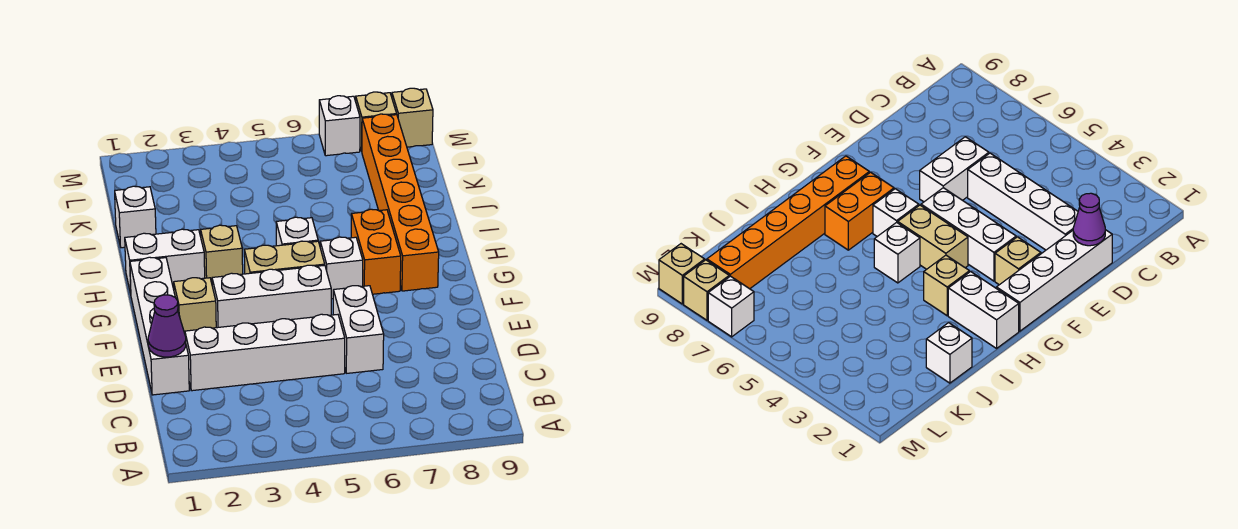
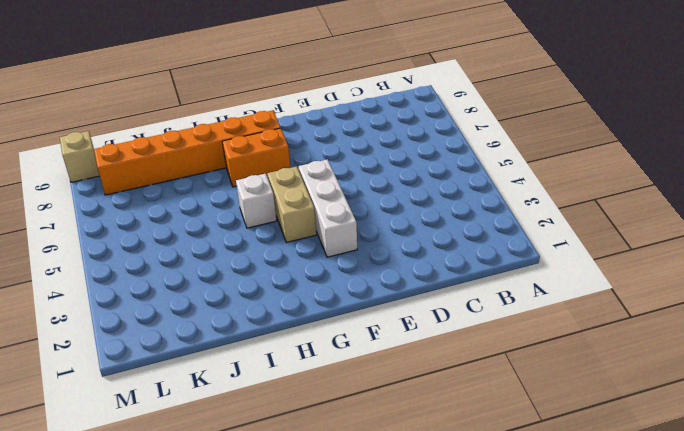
none -> white 1x4 brick [130,257,189,395]
none -> white 1x4 brick [185,314,345,391]
none -> white 1x2 brick [333,286,384,373]

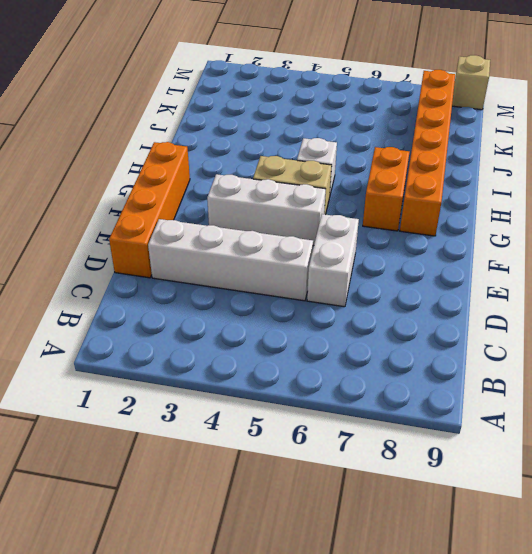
orange 1x4 brick [109,142,190,278] -> white 1x4 brick [130,257,189,395]
none -> tan 1x1 brick [174,278,216,333]
none -> white 1x1 brick [320,237,363,299]
none -> white 1x2 brick [125,229,205,294]

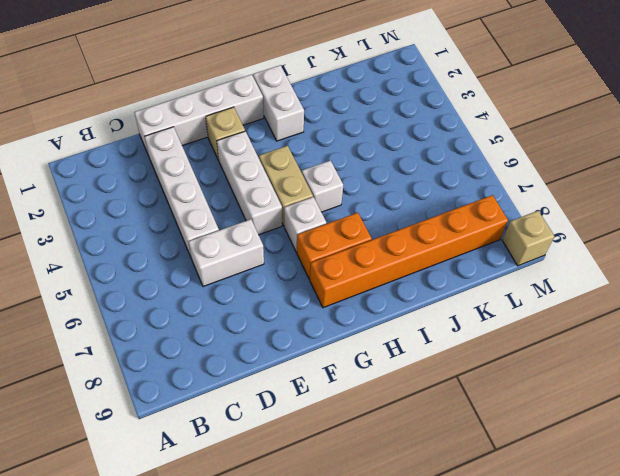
none -> tan 1x1 brick [201,225,243,283]
none -> white 1x1 brick [115,186,156,248]
none -> white 1x1 brick [319,96,360,156]

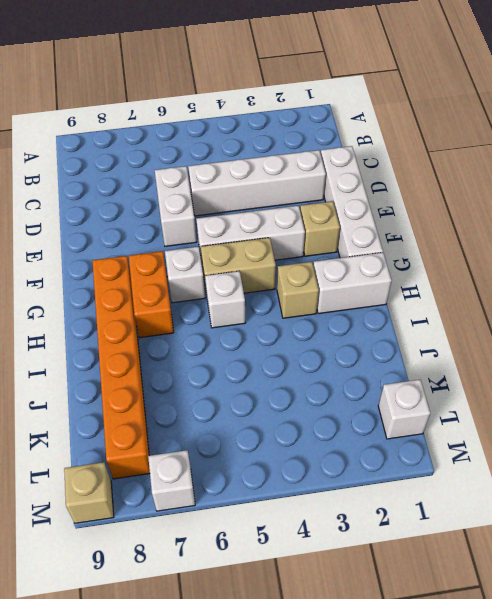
white 1x1 brick [378,380,430,439] -> white 1x1 brick moved to [115,186,156,248]
none -> tan 1x1 brick [356,92,397,151]
none -> purple 1x1 cone [148,295,186,357]

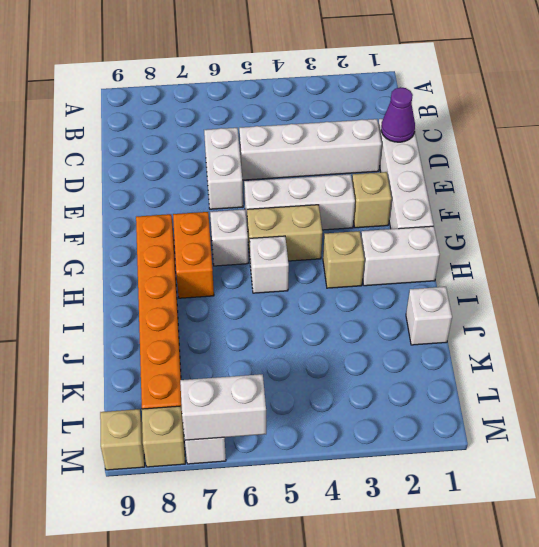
white 1x2 brick [180,374,266,440] -> none

